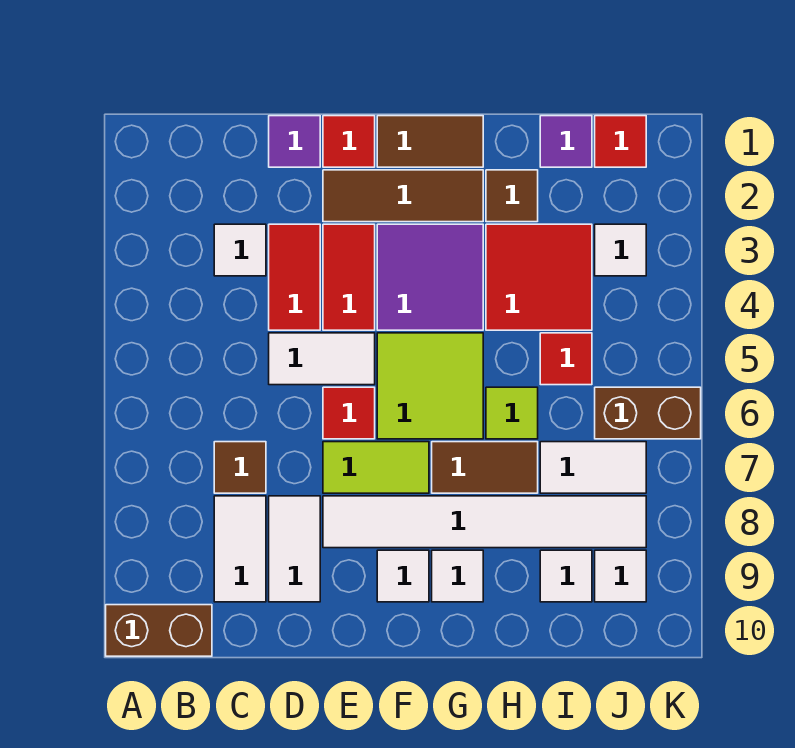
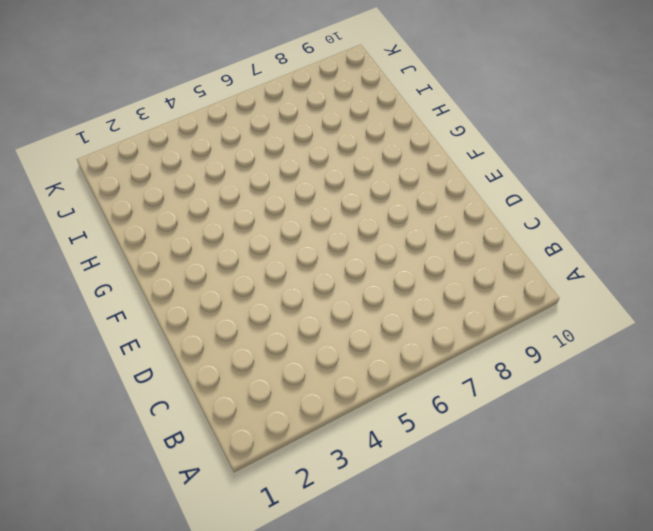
none -> brown 1x2 brick [106,605,212,656]
none -> white 1x1 tile [214,224,266,276]
none -> brown 1x1 tile [214,442,266,493]
none -> white 1x2 tile [214,496,266,602]

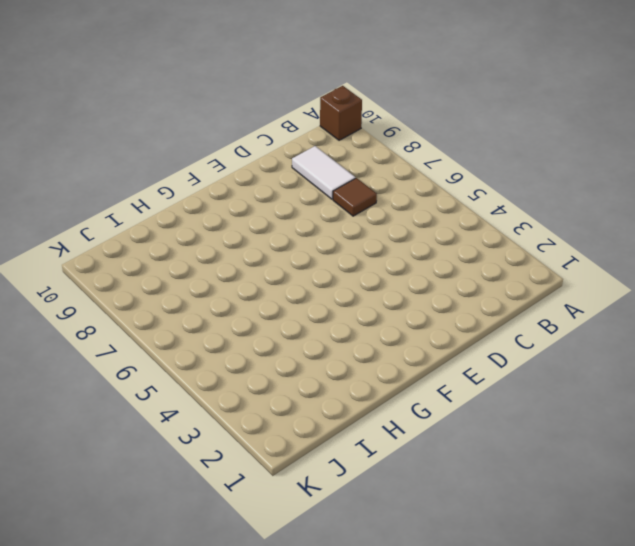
brown 1x1 brick [320,86,362,140] -> brown 1x2 brick [106,605,212,656]
none -> white 1x1 tile [214,224,266,276]
none -> purple 1x1 tile [269,116,320,167]
none -> red 1x2 tile [269,224,320,330]
none -> white 1x2 tile [269,333,375,385]

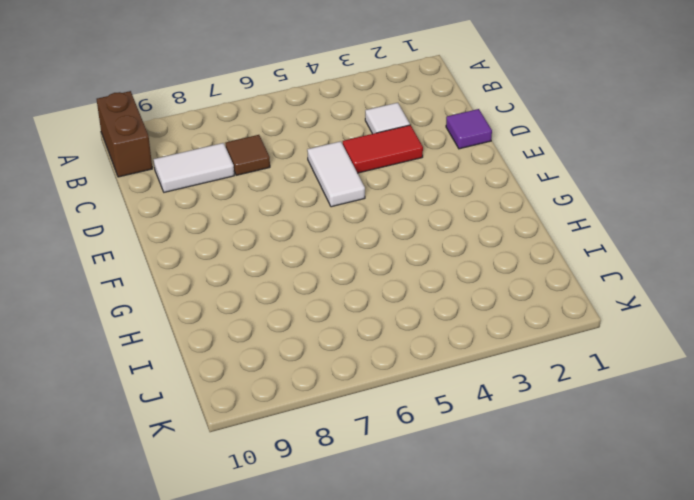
none -> white 1x2 tile [269,496,320,602]
none -> red 1x1 tile [323,116,375,167]
none -> brown 1x3 tile [323,170,483,222]
none -> red 1x2 tile [323,224,375,330]

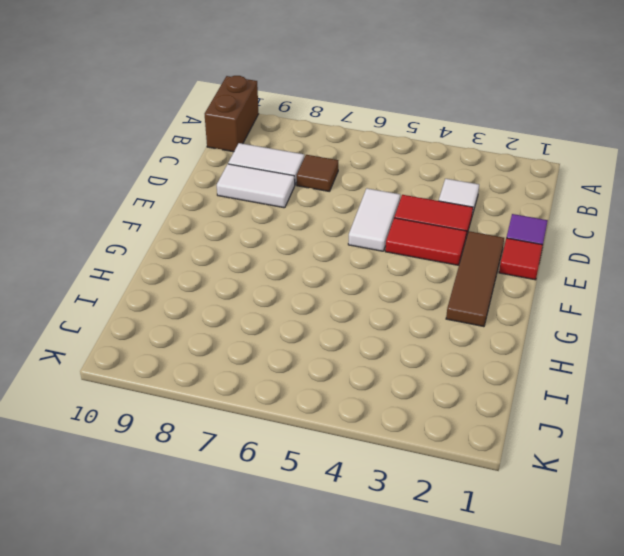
none -> red 1x1 tile [323,387,375,439]
none -> lime 1x2 tile [323,442,429,493]
none -> white 1x6 tile [323,496,646,548]
none -> brown 1x2 tile [377,116,483,167]

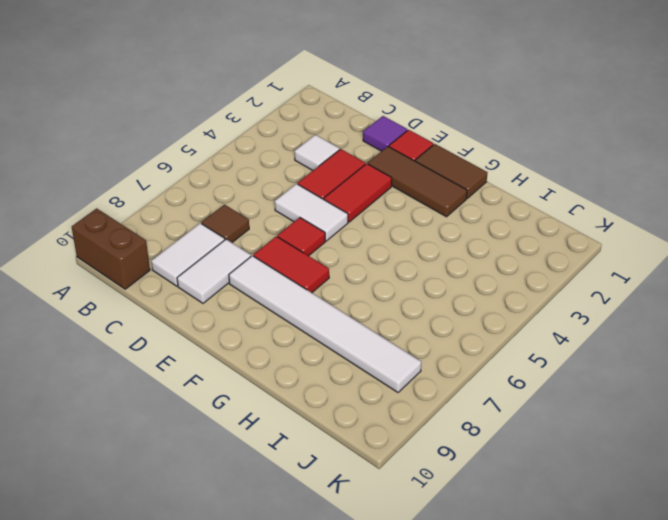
red 1x2 tile [253,236,329,293] -> lime 1x2 tile [323,442,429,493]
none -> purple 2x2 tile [377,224,483,330]
none -> lime 2x2 tile [377,333,483,439]
none -> white 1x1 tile [377,550,429,602]
none -> brown 1x2 tile [432,442,538,493]

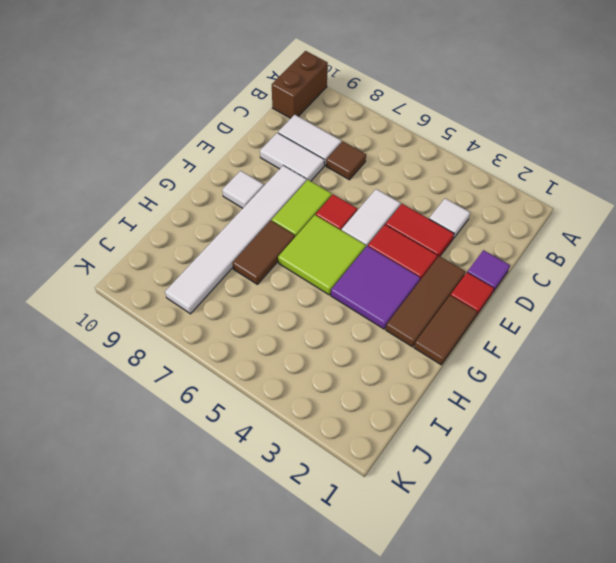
none -> white 1x1 tile [432,550,483,602]
none -> brown 1x1 tile [486,170,538,222]
none -> red 2x2 tile [486,224,592,330]
none -> lime 1x1 tile [486,387,538,439]

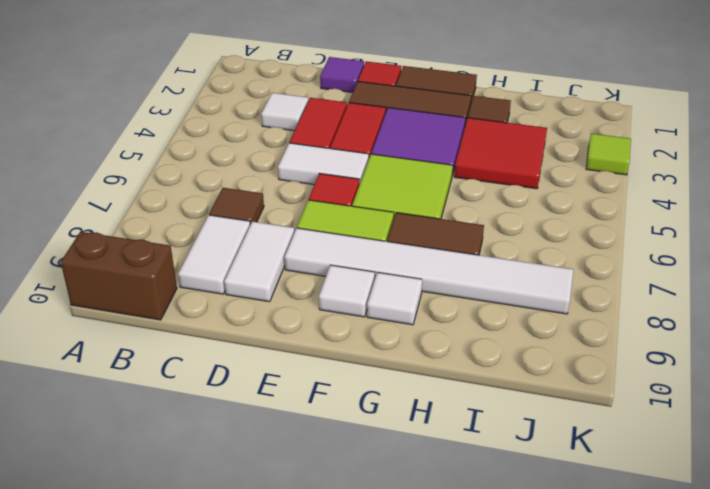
lime 1x1 tile [586,133,631,175] -> lime 1x1 tile moved to [486,387,538,439]
none -> purple 1x1 tile [540,116,592,167]
none -> red 1x1 tile [540,333,592,385]
none -> white 1x2 tile [540,442,646,493]
none -> white 1x1 tile [540,550,592,602]

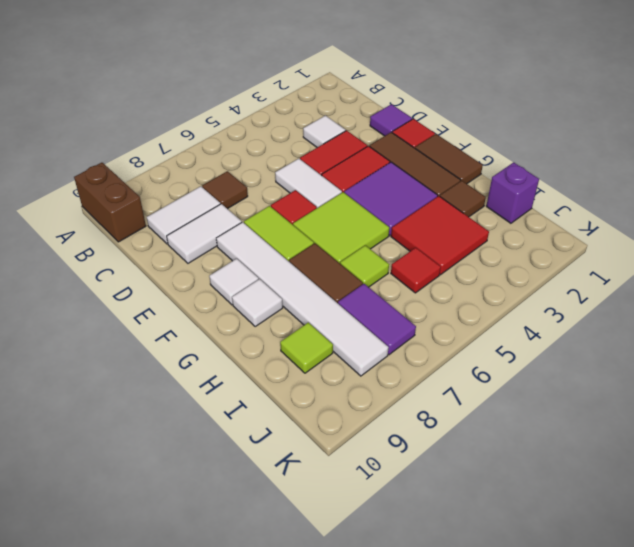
purple 1x1 brick [486,162,539,223] -> purple 1x1 tile [540,116,592,167]
purple 1x2 tile [338,284,416,355] -> white 1x2 tile [540,442,646,493]
lime 1x1 tile [280,322,333,373] -> white 1x1 tile [540,550,592,602]
none -> red 1x1 tile [595,116,646,167]
none -> white 1x1 tile [595,224,646,276]
none -> brown 1x2 brick [595,387,701,439]
none -> white 1x1 tile [595,550,646,602]

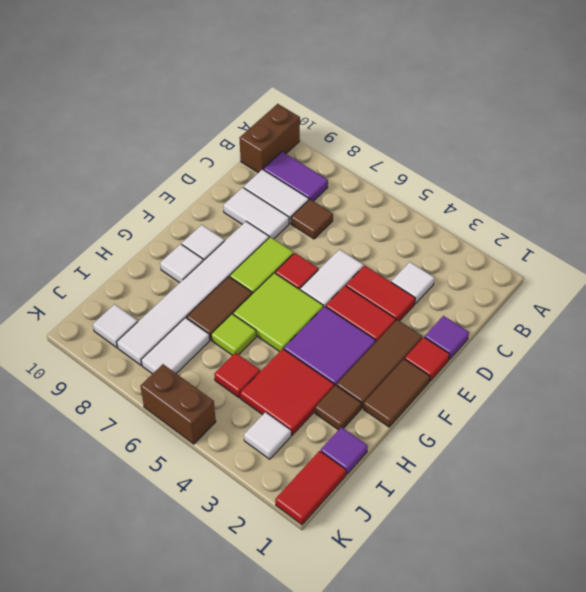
purple 1x2 tile [263,152,328,201] -> none
red 1x2 tile [275,451,346,524] -> red 1x1 tile [595,116,646,167]
brown 1x2 brick [140,364,216,444] -> brown 1x2 brick turned to [595,387,701,439]
none -> white 1x1 tile [540,550,592,602]

